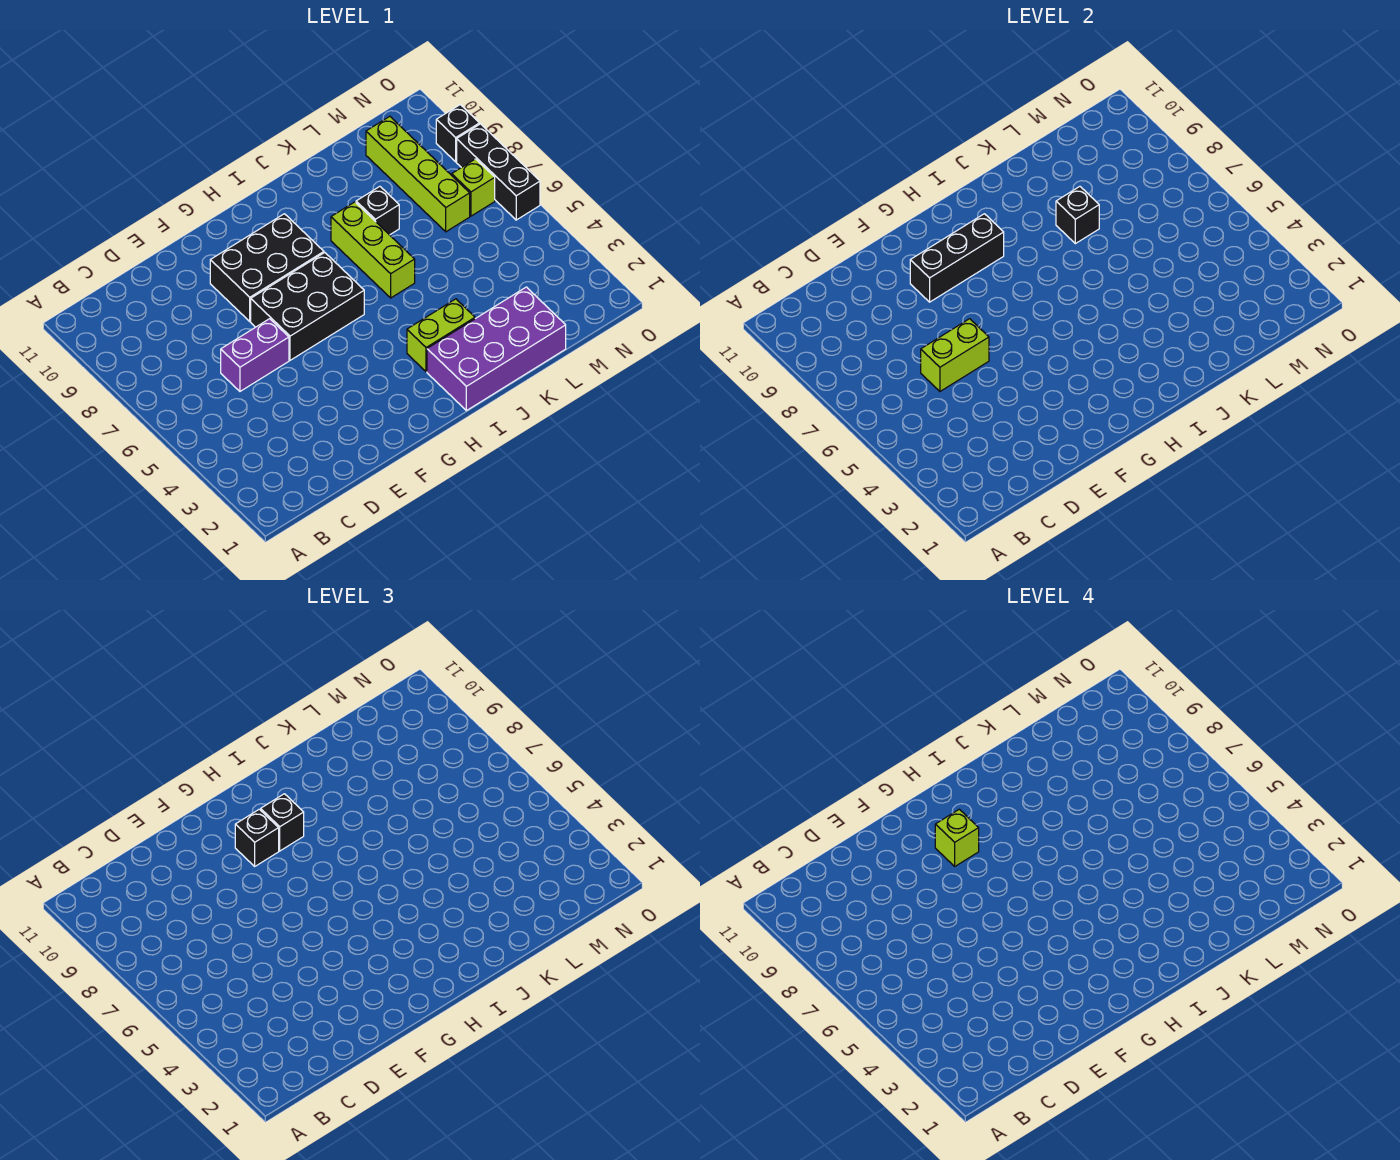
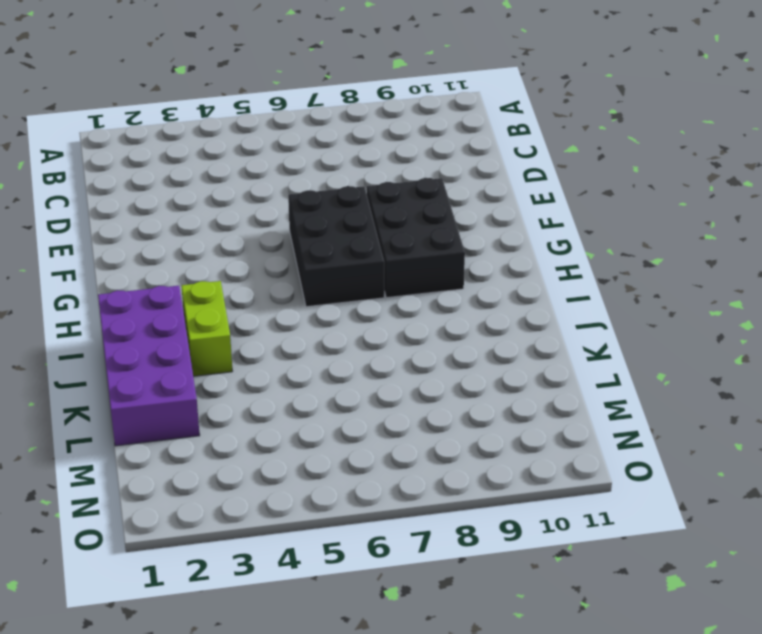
none -> purple 1x2 brick [221,319,289,391]
none -> lime 1x3 brick [331,202,415,298]
none -> black 1x1 brick [356,187,399,235]

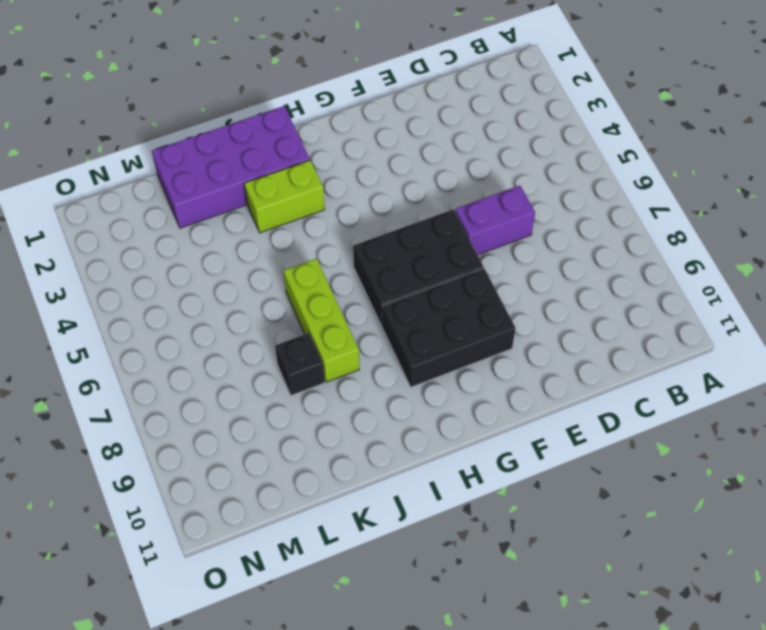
none -> lime 1x4 brick [366,116,470,232]
none -> lime 1x1 brick [452,159,495,216]
none -> black 1x3 brick [457,124,540,220]

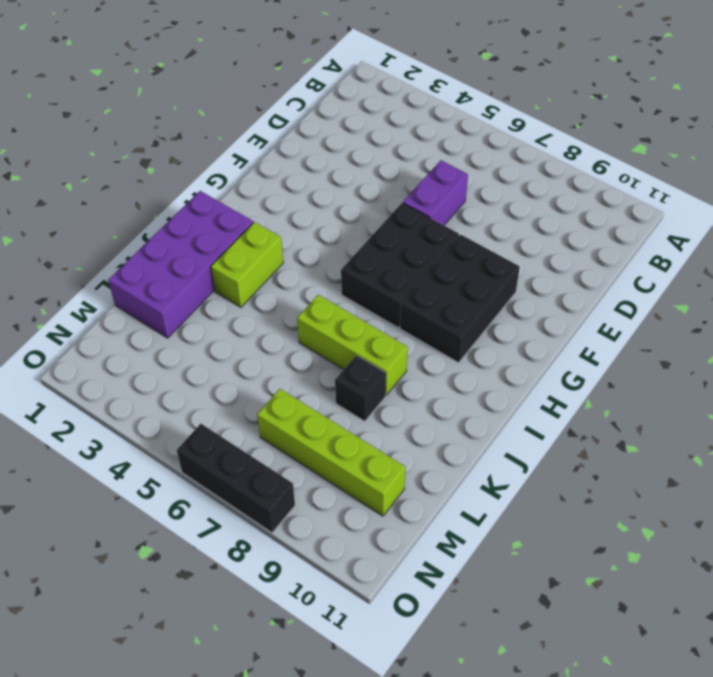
none -> lime 1x1 brick [452,159,495,216]
none -> black 1x1 brick [436,105,480,162]
none -> lime 1x2 brick [921,319,989,391]

